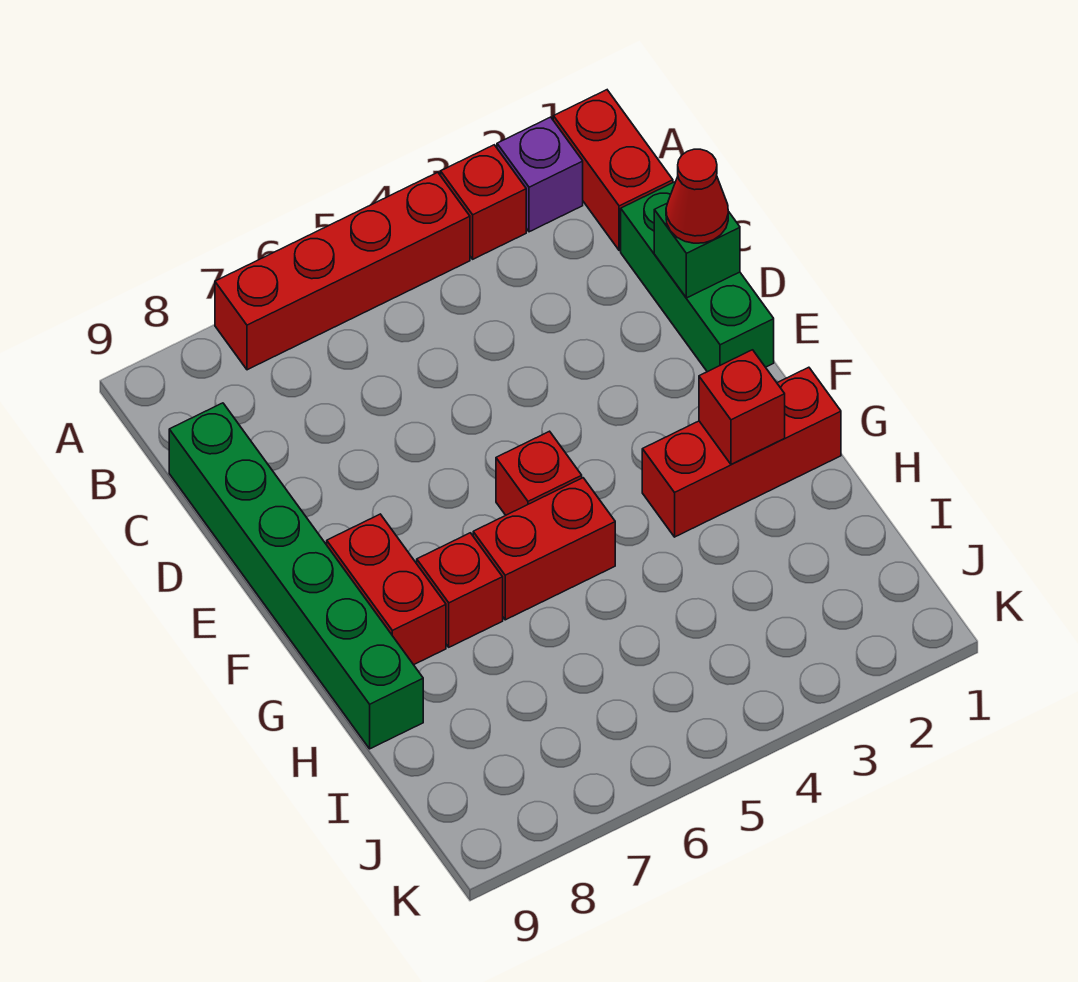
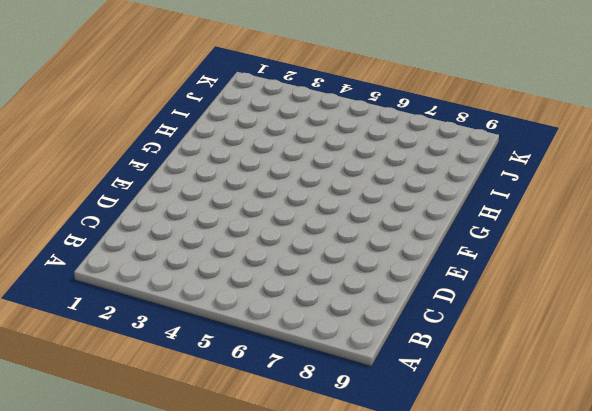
none -> red 1x2 brick [553,90,673,251]
none -> purple 1x1 brick [497,117,583,232]
none -> red 1x1 brick [441,145,526,259]

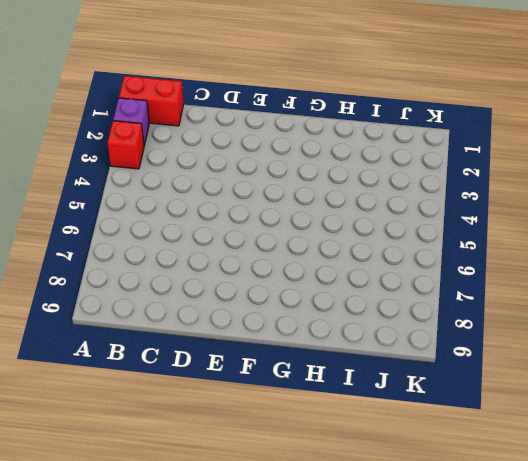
none -> red 1x4 brick [215,172,470,370]
none -> green 1x3 brick [621,182,774,372]
none -> green 1x6 brick [169,403,423,749]

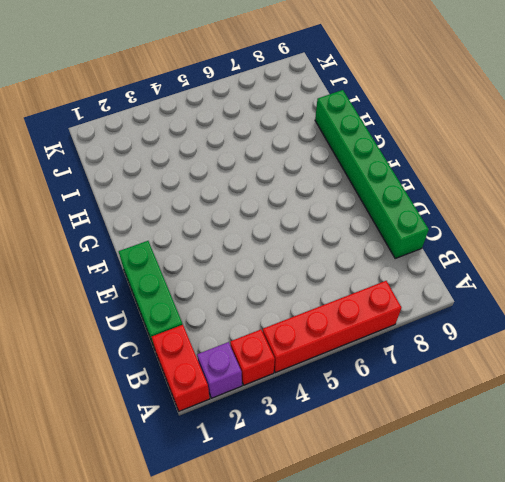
none -> red 1x1 brick [496,431,582,515]
none -> red 1x2 brick [327,514,446,665]
none -> red 1x3 brick [642,367,841,537]

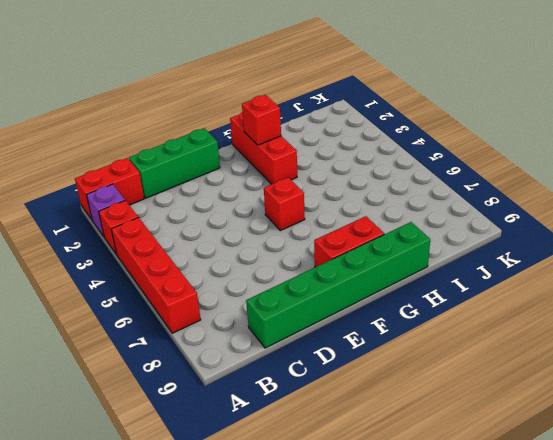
none -> red 1x2 brick [473,478,615,620]
none -> red 1x1 brick [417,533,503,647]
none -> green 1x1 brick [654,203,740,298]

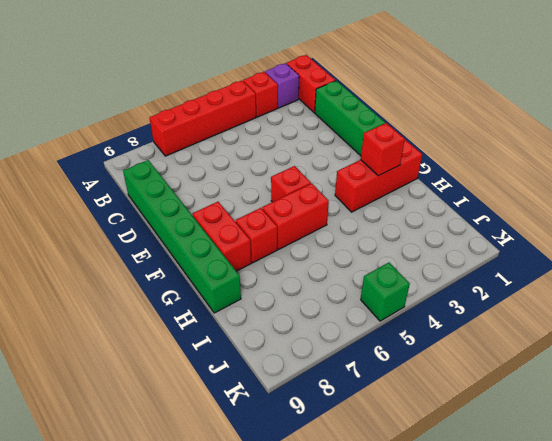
green 1x1 brick [361,263,410,321] -> green 1x1 brick moved to [654,203,740,298]
none -> red 1x1 cone [666,149,728,243]

